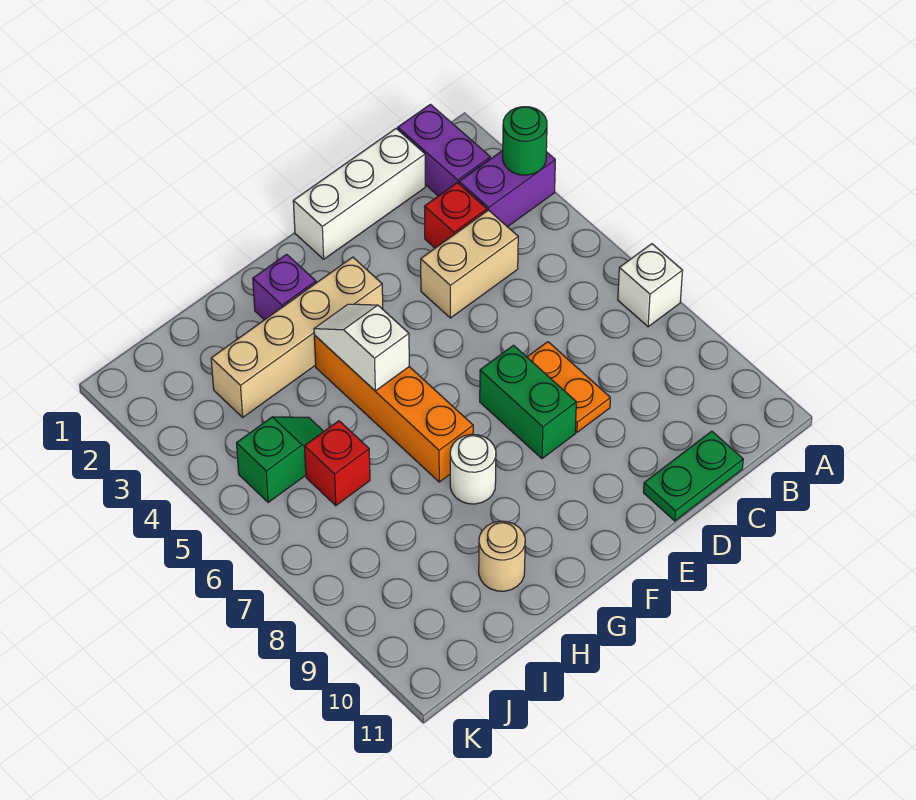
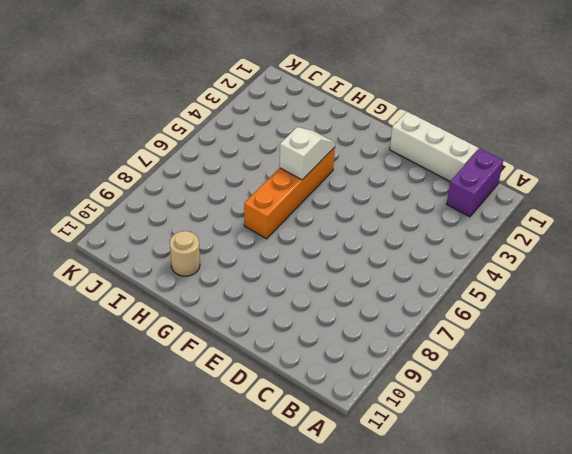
none -> purple 1x2 brick [459,150,555,227]
none -> white 1x1 brick [618,244,683,327]
none -> red 1x1 brick [424,183,487,248]

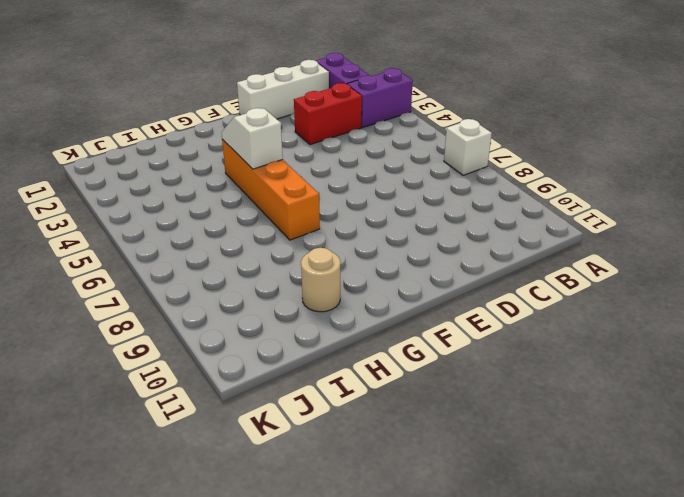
red 1x2 brick [294,83,362,145] -> red 1x1 brick [424,183,487,248]
none -> tan 1x2 brick [421,210,518,318]
none -> green 1x2 plate [643,431,743,521]
none -> orange 1x2 plate [527,342,610,432]

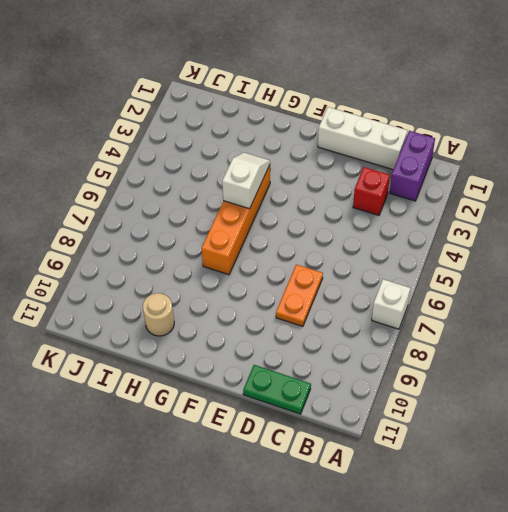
none -> purple 1x2 brick [459,150,555,227]
none -> tan 1x2 brick [421,210,518,318]
none -> green 1x2 brick [480,345,576,459]

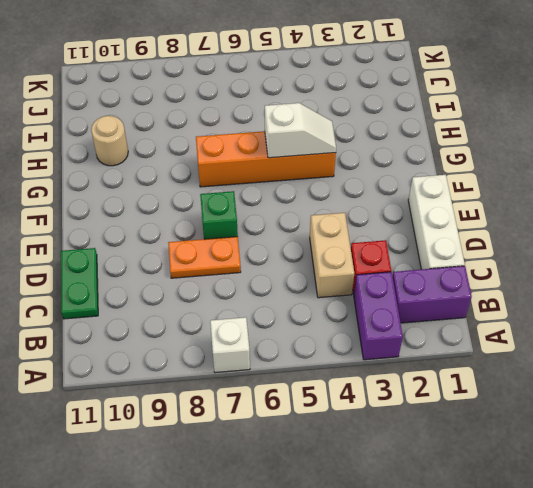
green 1x1 brick [200,191,238,239] -> green 1x2 brick [480,345,576,459]
none -> tan 1x4 brick [211,257,383,417]
none -> purple 1x1 brick [253,254,316,320]
none -> white 1x1 round brick [450,434,496,504]

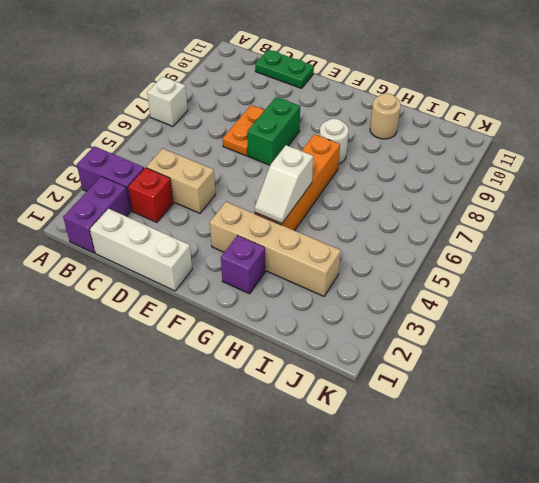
none -> green 1x2 slope [237,417,324,502]
none -> red 1x1 brick [304,421,370,506]
none -> green 1x1 round brick [503,107,547,175]

